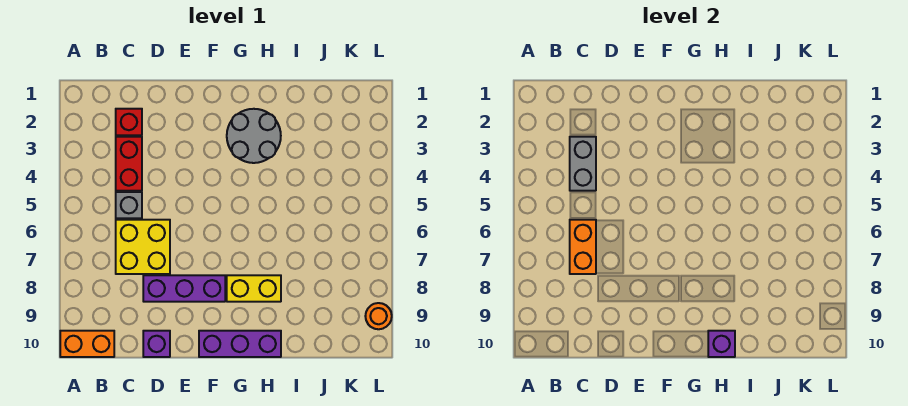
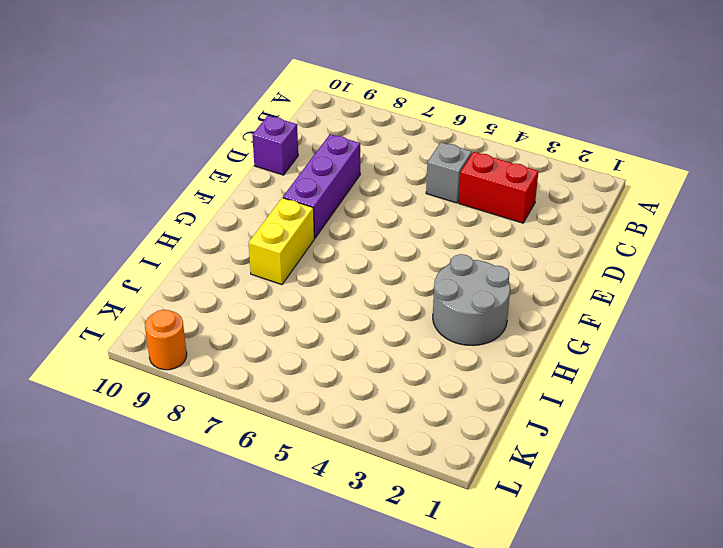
none -> orange 1x2 brick [60,331,114,357]
none -> red 1x1 brick [116,109,142,135]
none -> yellow 2x2 brick [116,220,170,274]

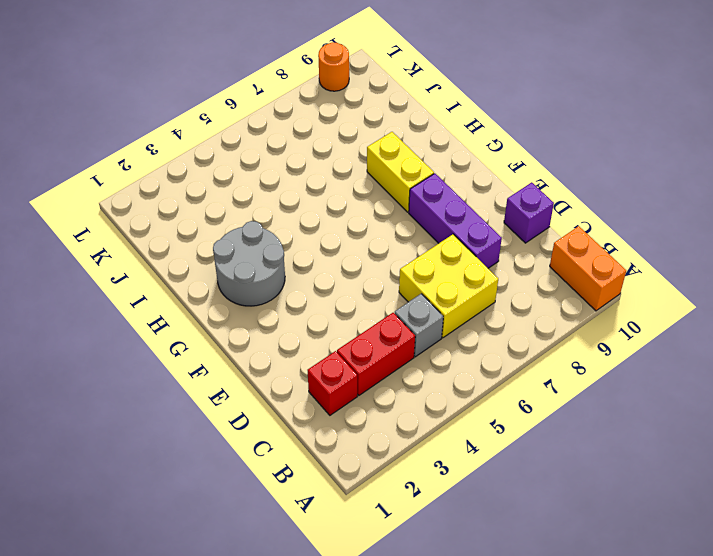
none -> purple 1x3 brick [199,331,281,357]
none -> grey 1x2 brick [570,137,596,191]
none -> orange 1x2 brick [570,220,596,274]

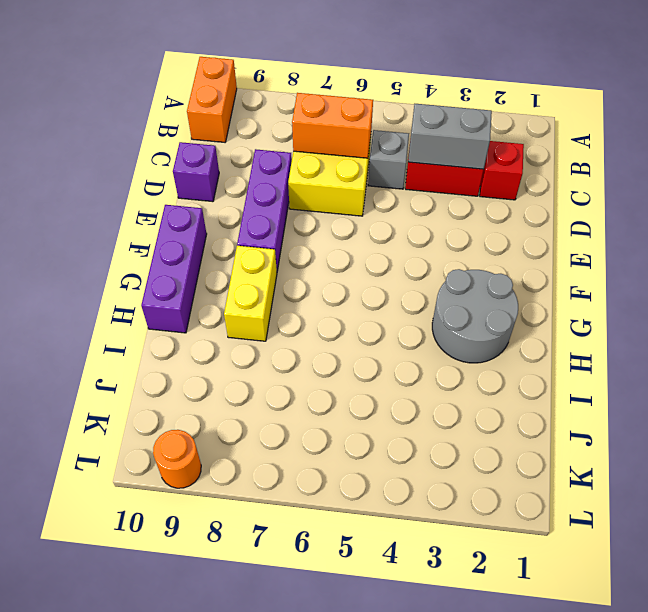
none -> purple 1x1 brick [708,331,735,357]

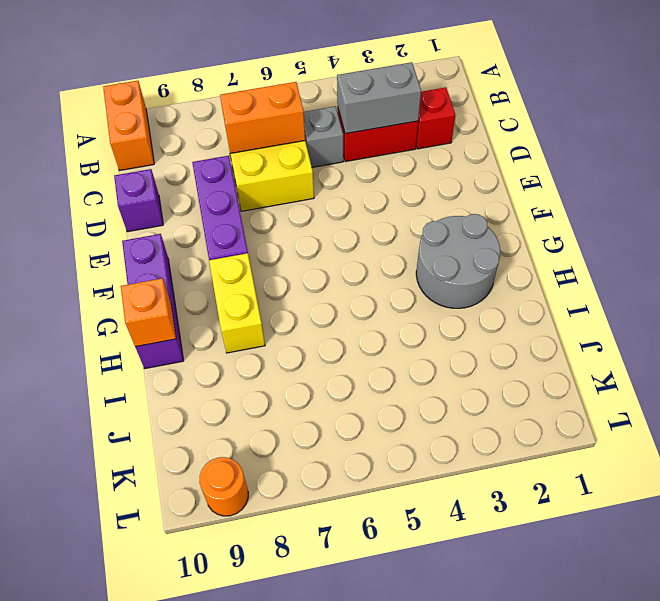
orange 1x1 brick [121,278,176,347] -> purple 1x1 brick [708,331,735,357]

